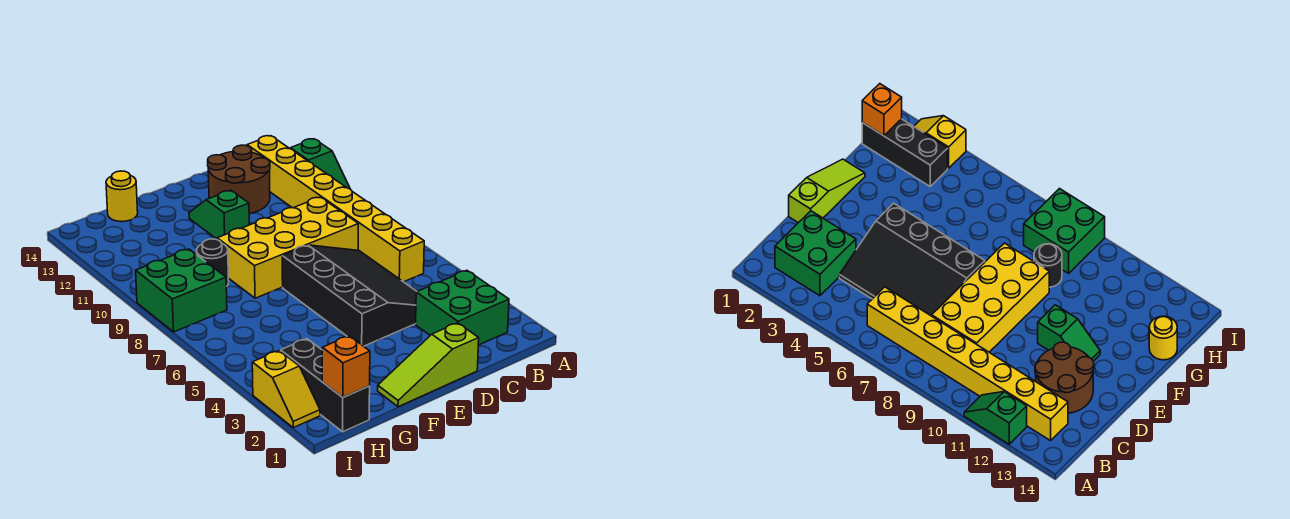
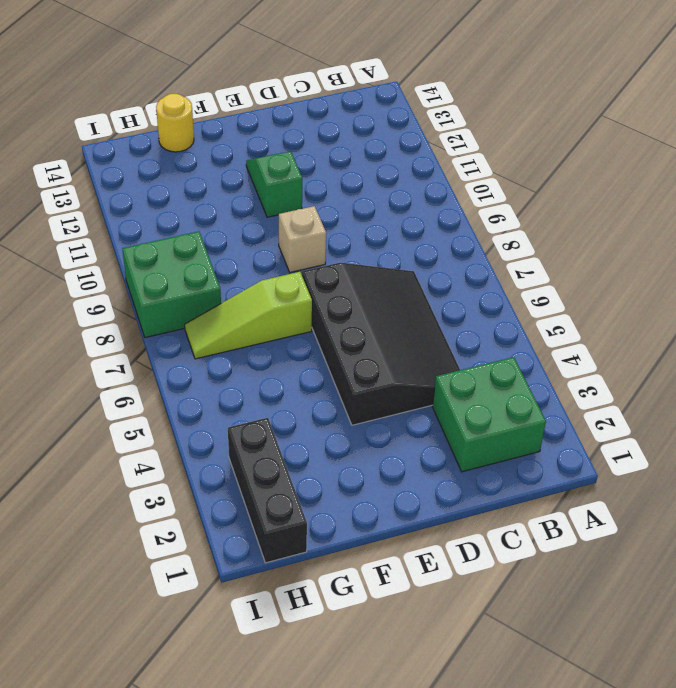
tan 1x1 brick [278,206,326,272] -> yellow 2x4 brick [217,197,358,298]
lime 1x3 slope [185,272,312,359] -> lime 1x3 slope moved to [378,323,479,407]
none -> green 1x2 slope [290,139,350,189]
none -> yellow 1x8 brick [247,136,424,282]
none -> brown 2x2 round brick [208,145,270,214]

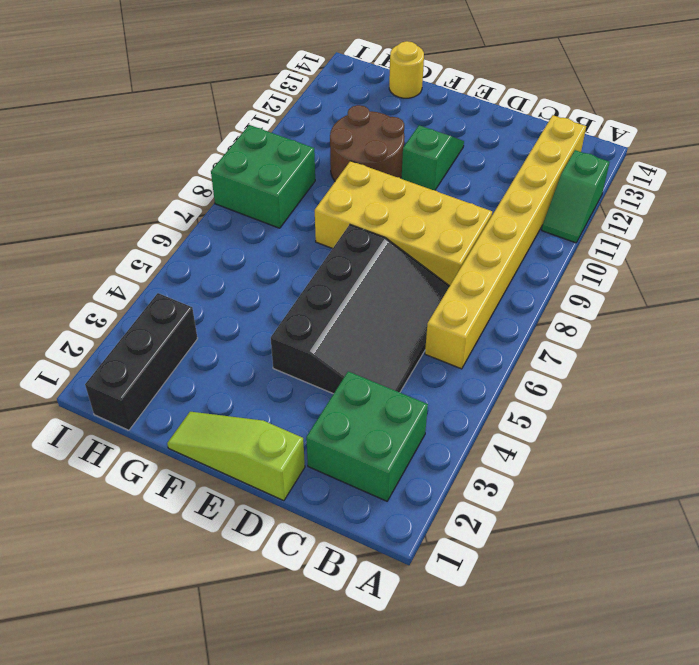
brown 2x2 round brick [330,105,405,181] -> brown 2x2 round brick moved to [208,145,270,214]
none -> black 1x1 round brick [197,239,229,287]
none -> yellow 1x2 slope [252,351,320,428]
none -> orange 1x1 brick [322,336,370,397]

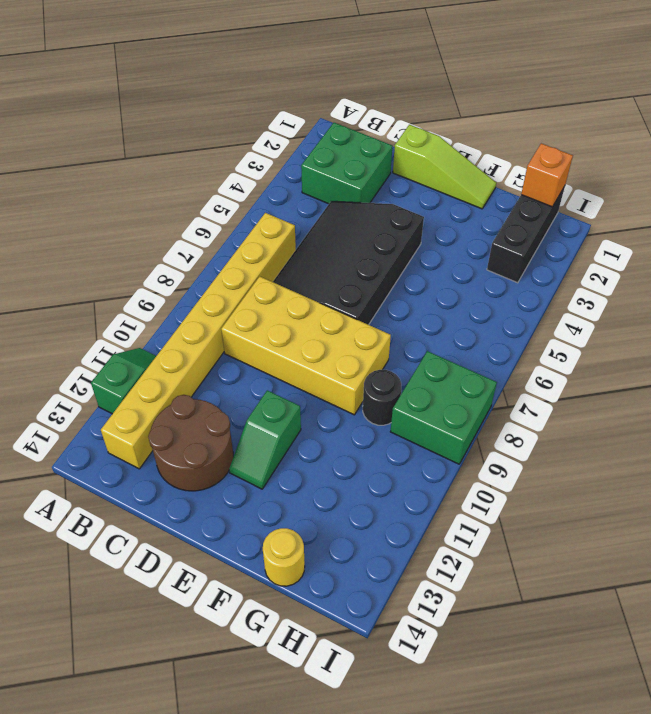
none -> yellow 1x2 slope [252,351,320,428]

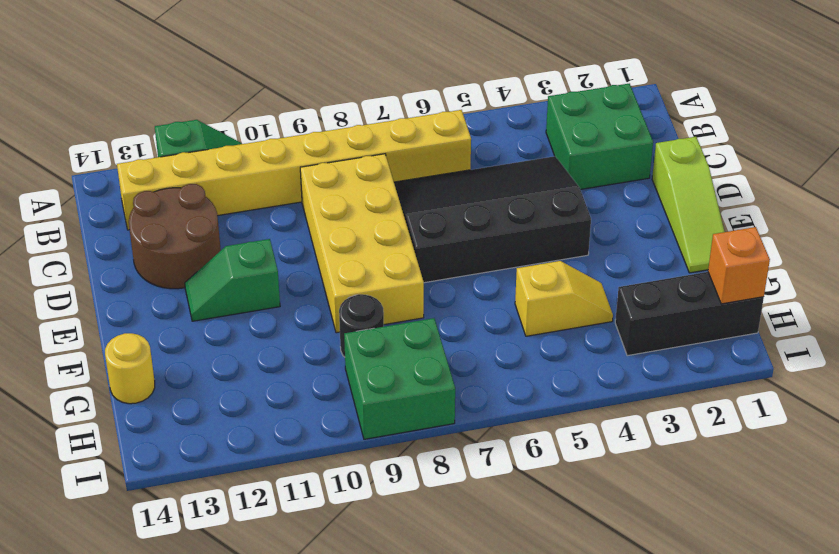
yellow 1x2 slope [515,261,613,336] -> yellow 1x2 slope moved to [252,351,320,428]

